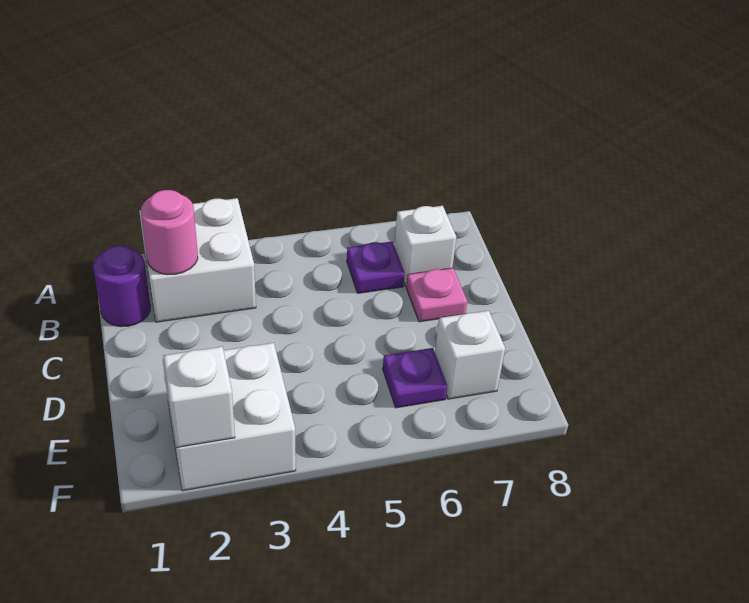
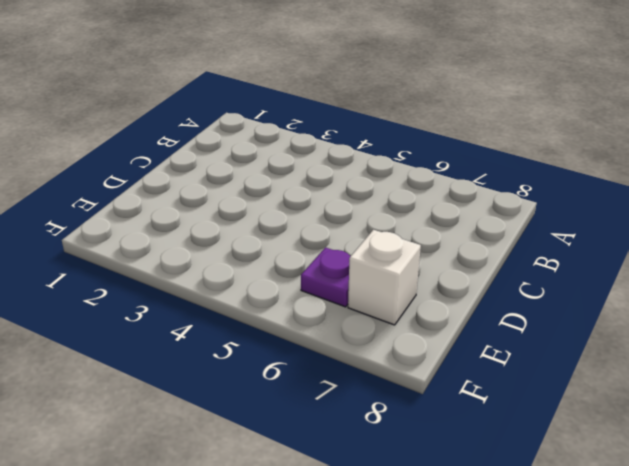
none -> white 2x2 brick [139,198,256,322]
none -> purple 1x1 round brick [93,246,151,327]

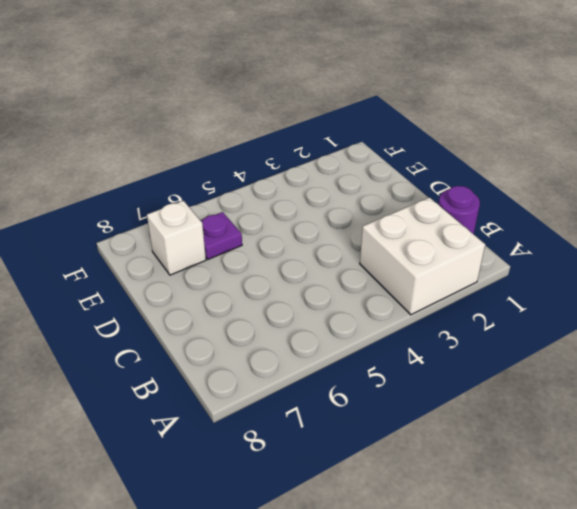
none -> purple 1x1 plate [347,242,405,293]
none -> white 1x1 brick [395,206,456,286]

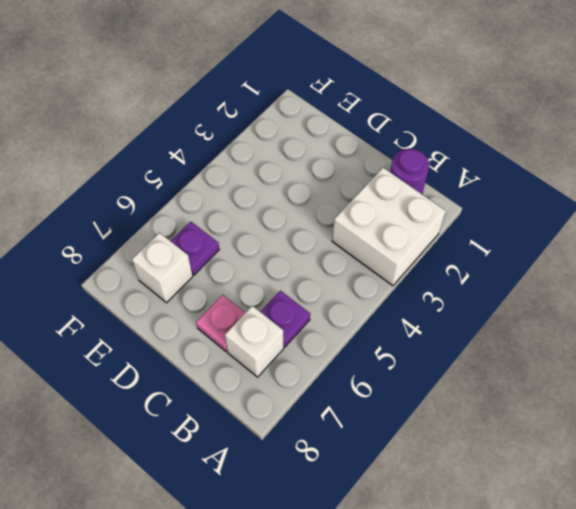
none -> white 2x2 brick [163,343,296,491]
none -> pink 1x1 round brick [141,190,198,275]

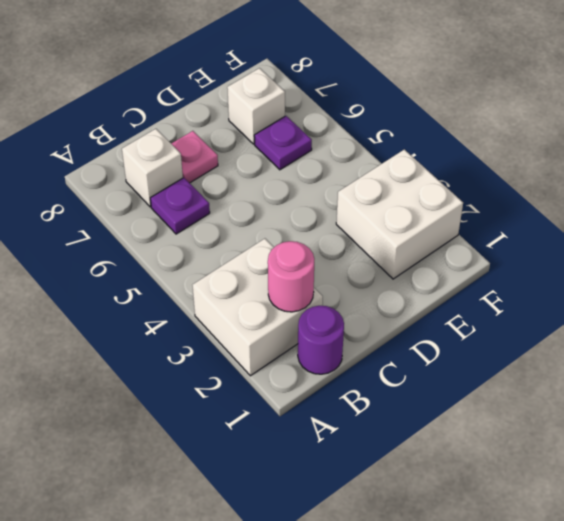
none -> white 1x1 brick [163,347,235,448]

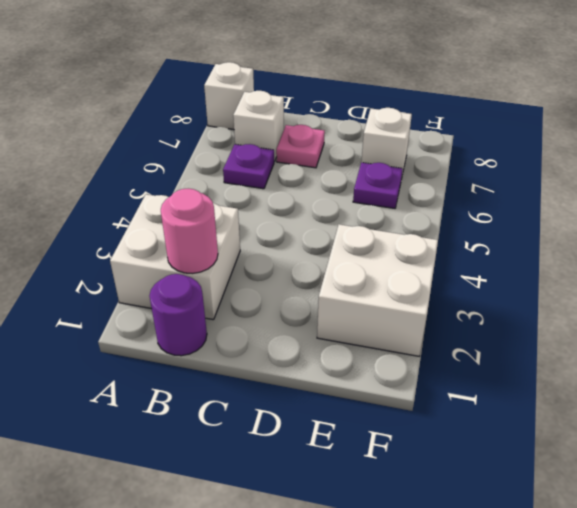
white 1x1 brick [204,62,254,130] -> white 1x1 brick moved to [163,347,235,448]

